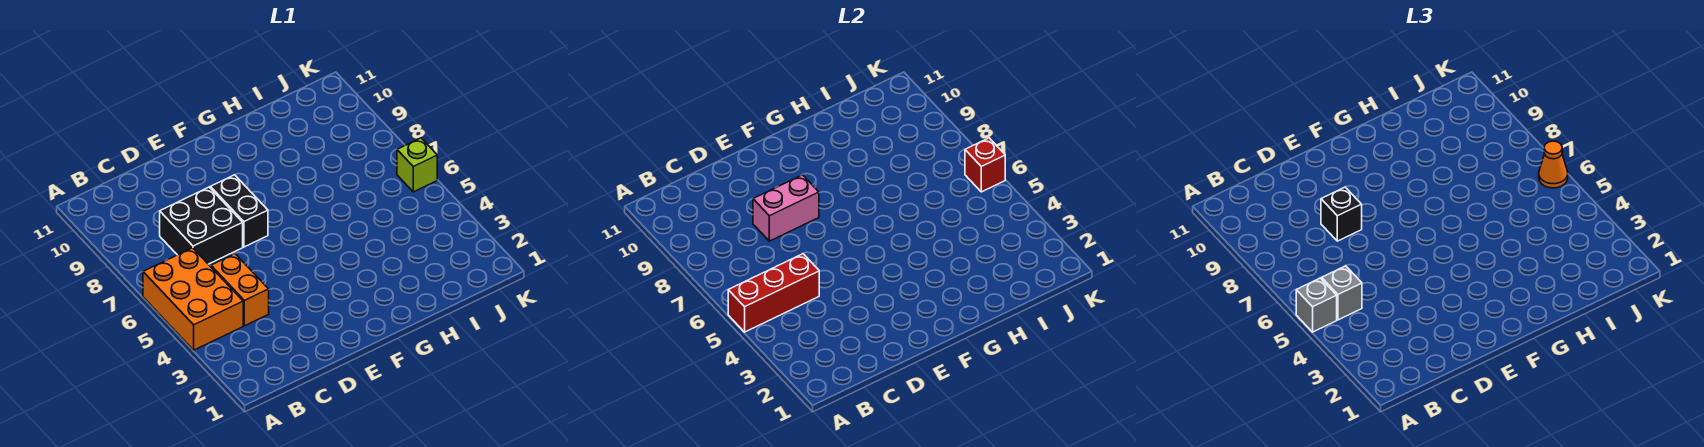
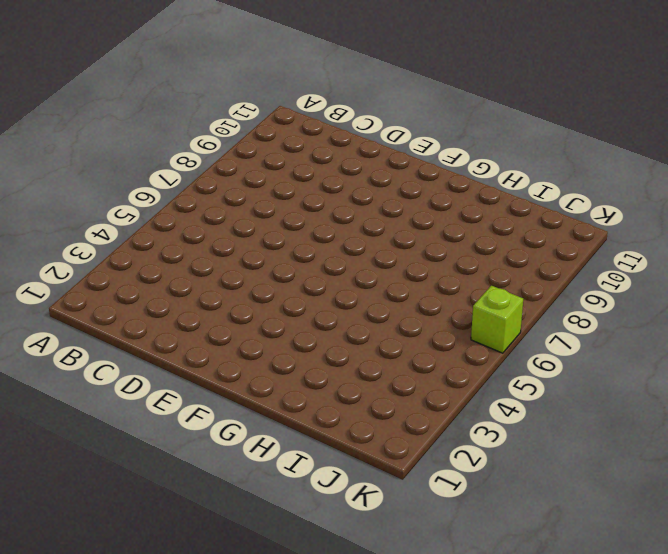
none -> orange 2x3 brick [143,248,243,350]
none -> orange 1x2 brick [211,254,269,326]
none -> black 2x2 brick [160,187,243,264]

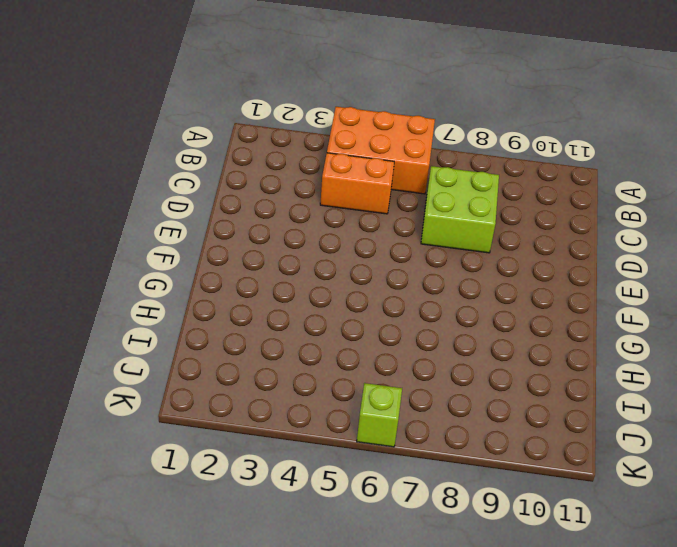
lime 2x2 brick [421,166,499,253] -> black 2x2 brick [160,187,243,264]
none -> black 1x2 brick [210,175,268,247]
none -> red 1x3 brick [728,254,819,332]
none -> pink 1x2 brick [753,175,819,241]

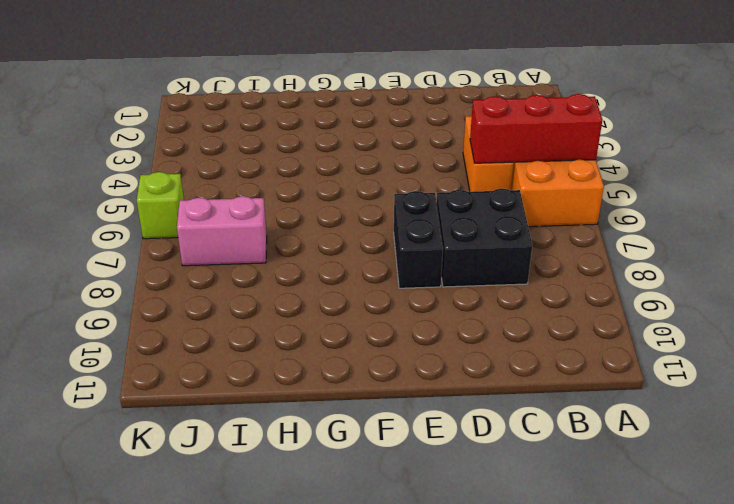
pink 1x2 brick [177,196,267,266] -> pink 1x2 brick moved to [753,175,819,241]
none -> red 1x1 brick [965,138,1005,192]
none -> grey 1x1 brick [1296,278,1337,332]
none -> grey 1x1 brick [1322,266,1362,320]

